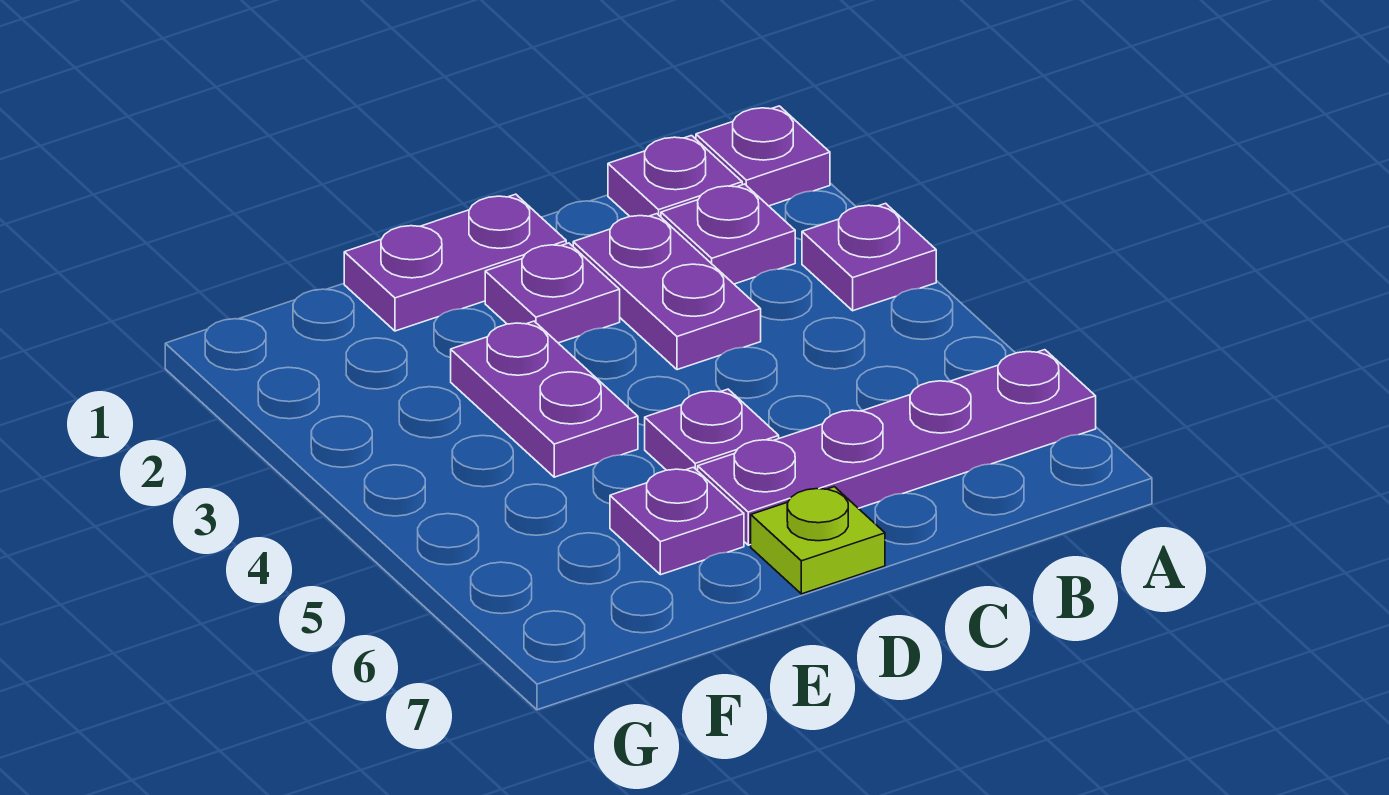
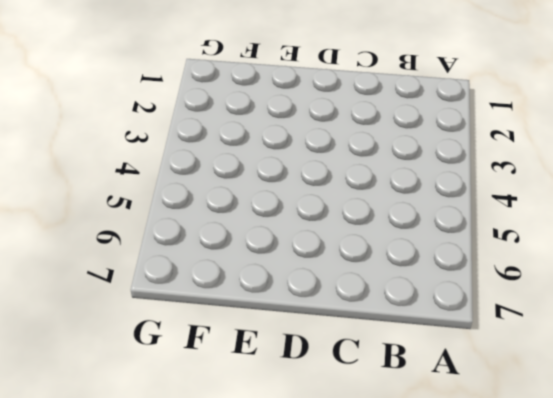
none -> purple 1x1 plate [696,106,830,206]
none -> purple 1x1 plate [802,203,936,311]
none -> purple 1x4 plate [698,350,1096,545]

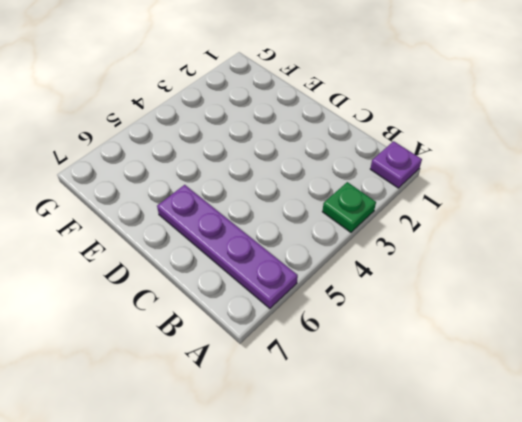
green 1x1 plate [322,182,376,232] -> purple 1x1 plate [802,203,936,311]
none -> purple 1x1 plate [608,136,742,217]
none -> purple 1x1 plate [661,184,795,284]
none -> purple 1x2 plate [573,214,761,370]

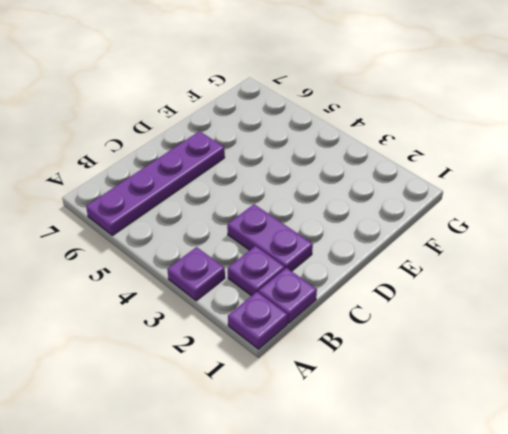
none -> purple 1x2 plate [344,194,566,331]
none -> purple 1x1 plate [485,243,620,343]
none -> purple 1x1 plate [645,389,779,471]

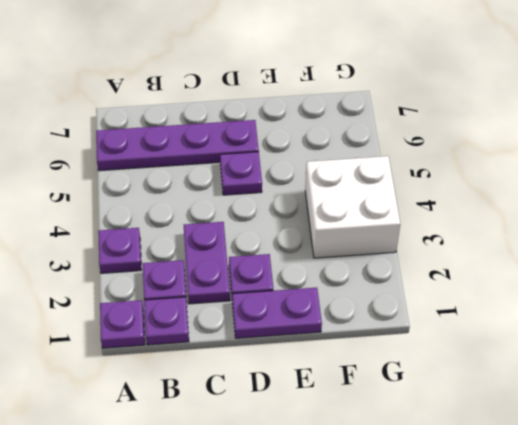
white 2x2 brick [305,156,400,258] -> none
none -> lime 1x1 plate [751,487,885,594]
none -> purple 1x2 plate [451,321,638,477]
none -> purple 1x1 plate [610,467,744,575]

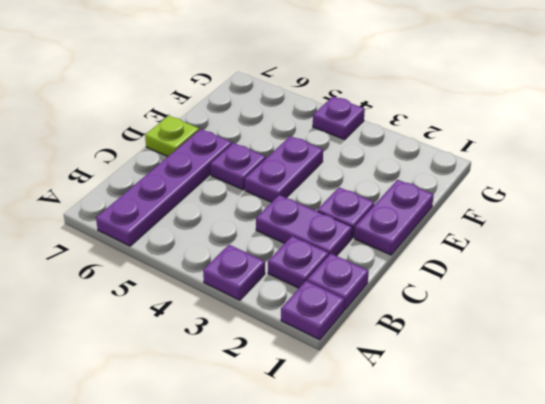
purple 1x2 plate [245,136,323,202] -> purple 1x2 plate turned to [451,321,638,477]
purple 1x1 plate [313,97,365,140] -> purple 1x1 plate moved to [610,467,744,575]

